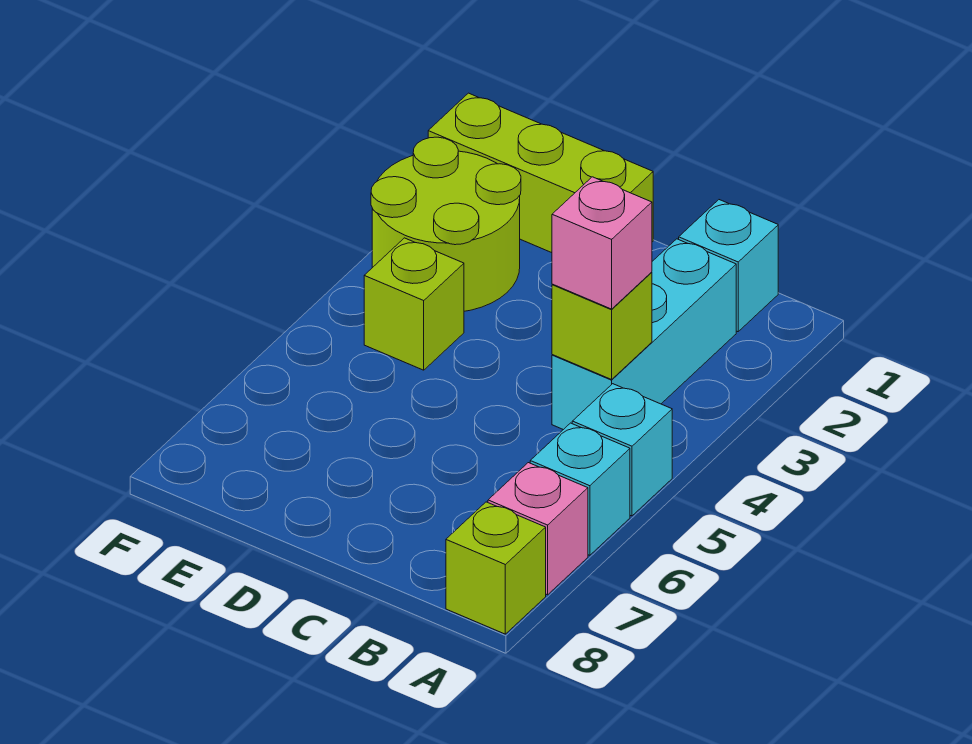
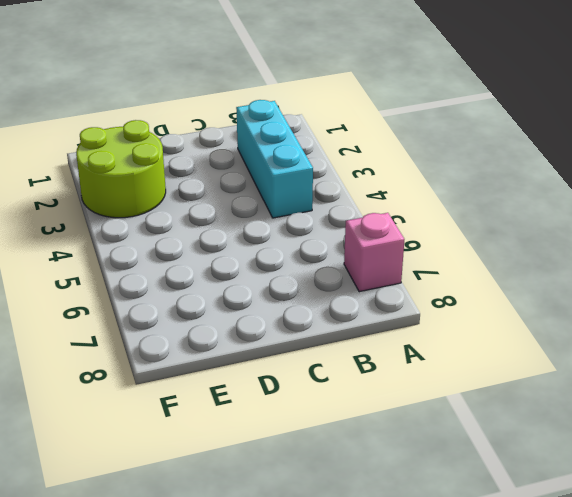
none -> cyan 1x1 brick [572,384,672,516]
none -> cyan 1x1 brick [530,423,630,555]

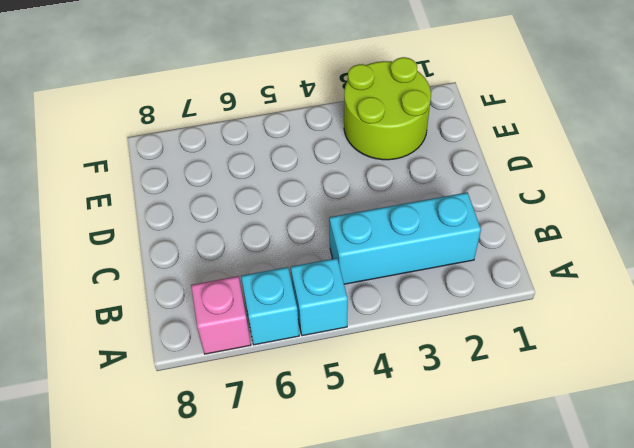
none -> lime 1x1 brick [446,502,546,634]
none -> cyan 1x1 brick [679,200,778,332]

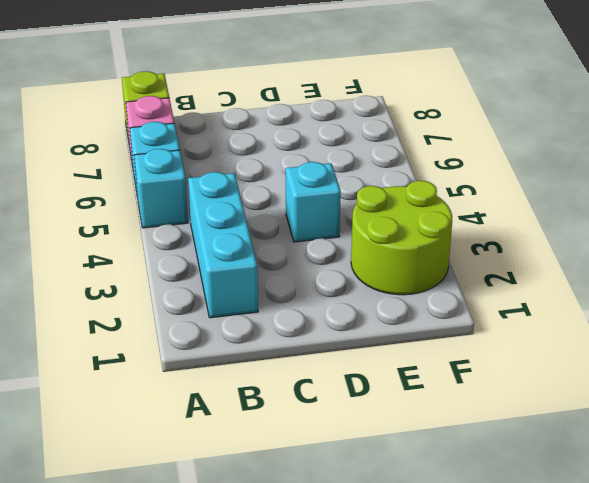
cyan 1x1 brick [286,162,341,242] -> cyan 1x1 brick moved to [679,200,778,332]
none -> lime 1x3 brick [428,93,653,253]
none -> lime 1x1 brick [364,238,464,370]

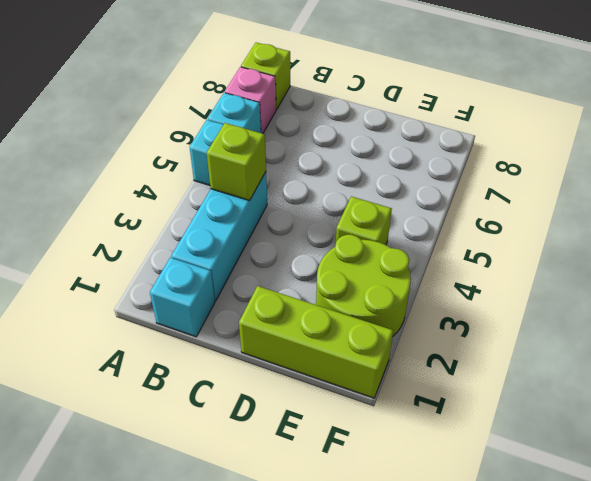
none -> pink 1x1 brick [552,177,652,309]

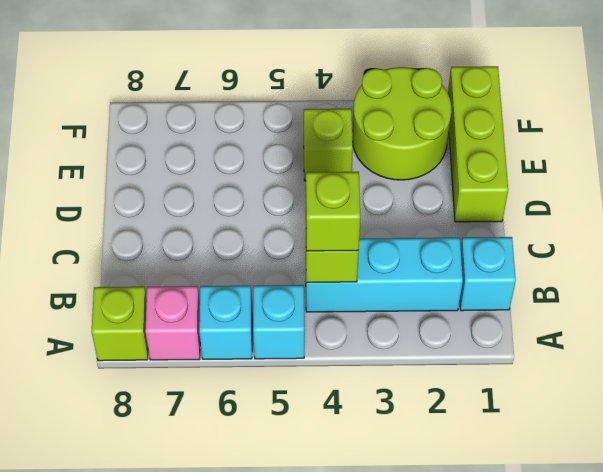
lime 1x1 brick [306,172,360,251] -> pink 1x1 brick [552,177,652,309]

